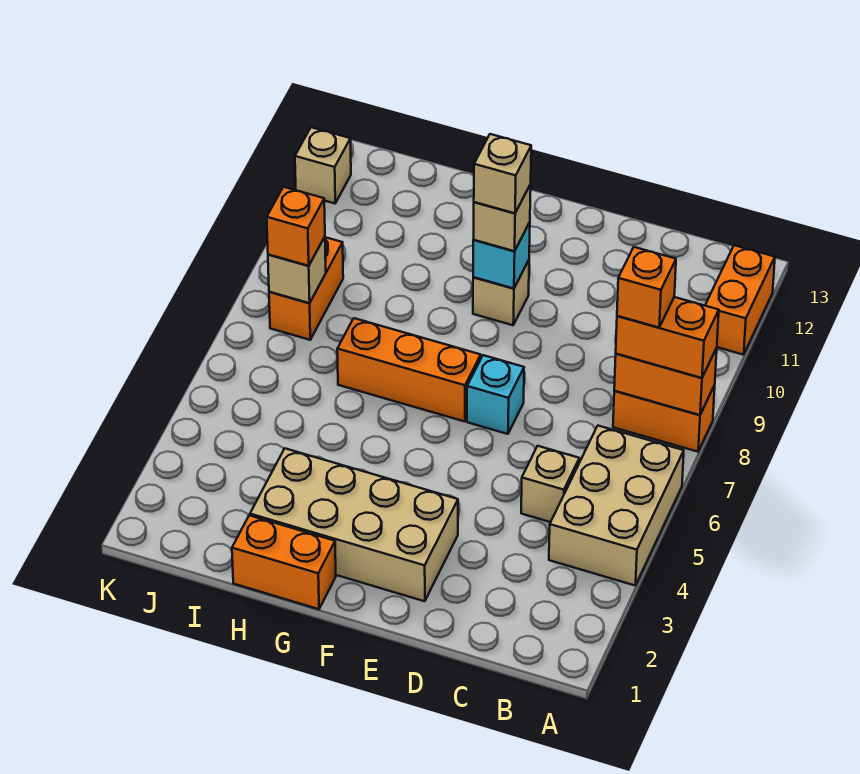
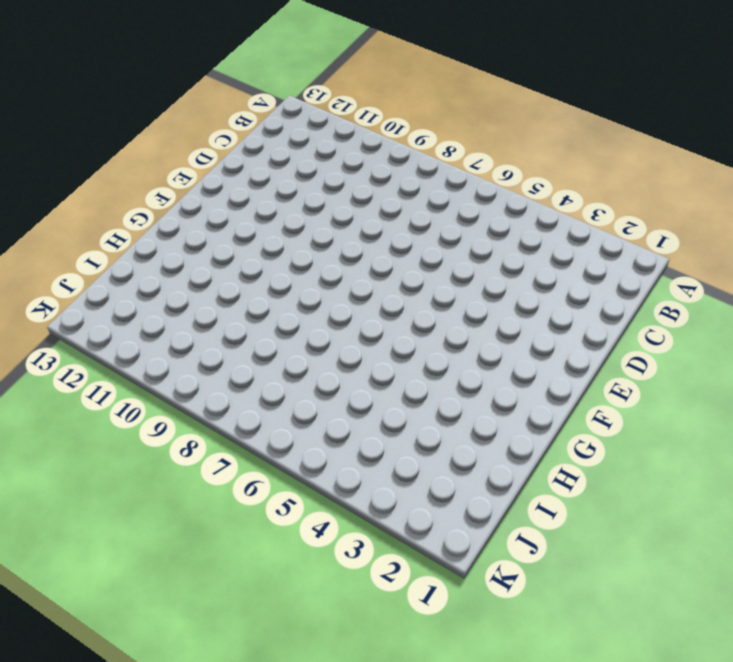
none -> tan 2x3 brick [549,426,684,585]
none -> orange 1x2 brick [613,385,715,452]
none -> orange 1x2 brick [705,245,775,355]

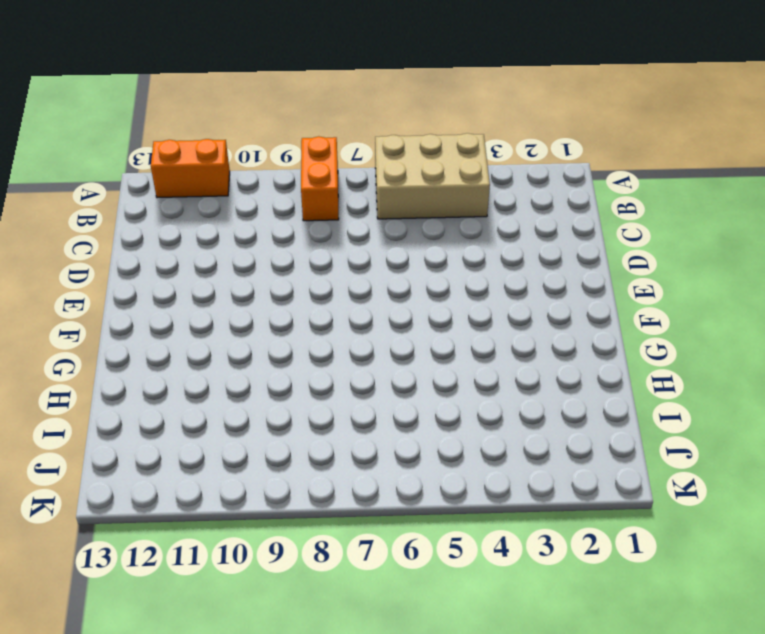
none -> tan 1x1 brick [521,446,579,522]
none -> tan 2x4 brick [250,449,458,601]
none -> cyan 1x1 brick [467,355,524,434]

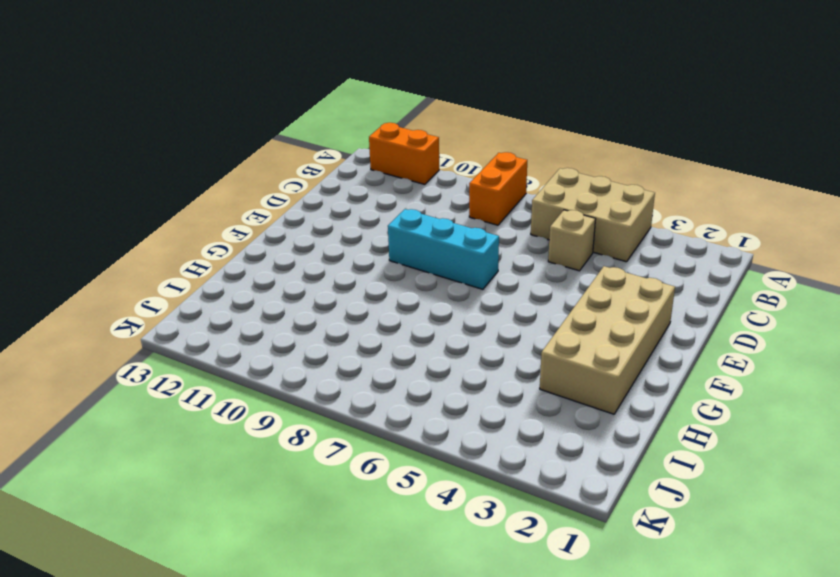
cyan 1x3 brick [388,209,499,289] -> cyan 1x1 brick [467,355,524,434]
none -> orange 1x3 brick [337,318,481,422]
none -> tan 1x1 brick [473,260,529,325]
none -> orange 1x2 brick [232,515,336,609]

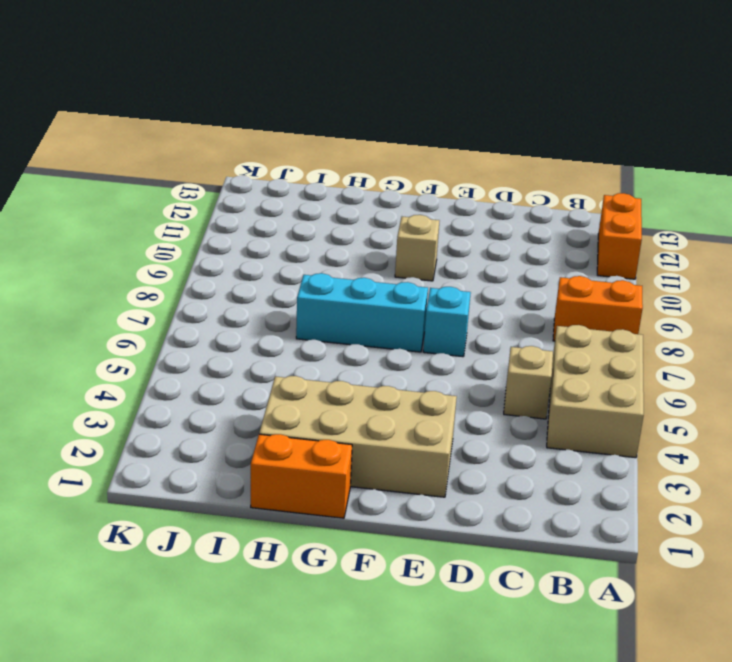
cyan 1x3 brick [296,273,428,352] -> orange 1x3 brick [337,318,481,422]
none -> orange 1x2 brick [269,237,343,340]
none -> tan 1x1 brick [295,127,351,203]
none -> orange 1x2 brick [614,348,717,415]

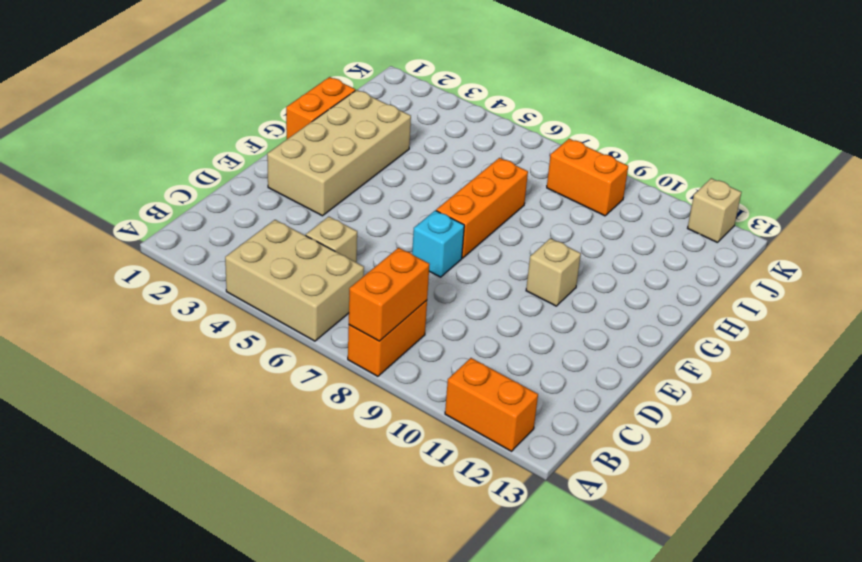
none -> cyan 1x1 brick [473,222,530,289]
none -> tan 1x1 brick [268,237,326,303]
none -> orange 1x2 brick [616,297,719,378]

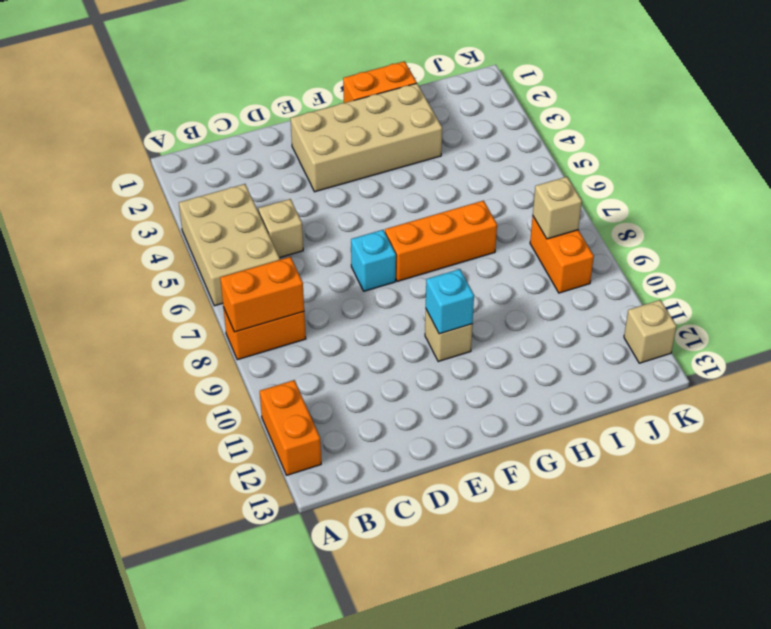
none -> orange 1x2 brick [616,297,719,378]
none -> tan 1x1 brick [473,184,531,251]
none -> orange 1x1 brick [267,187,325,266]

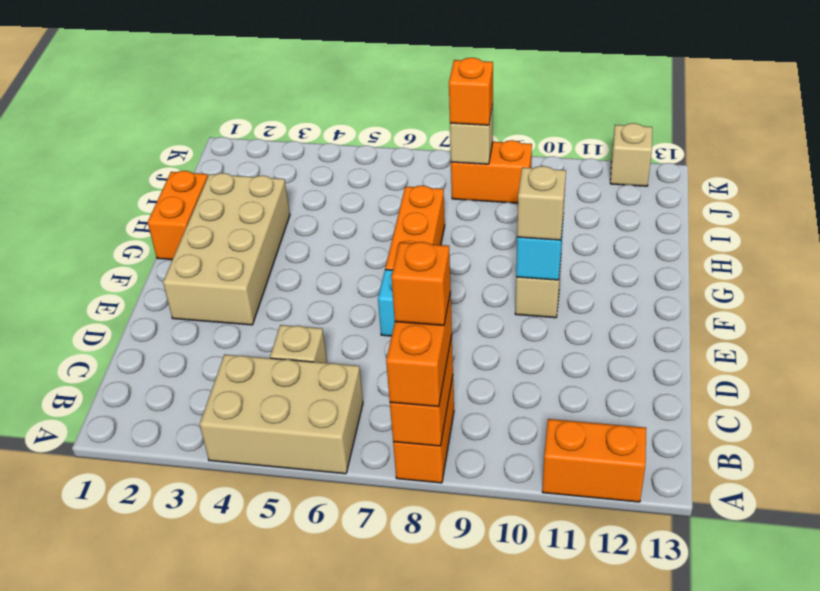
none -> tan 1x1 brick [474,134,531,213]

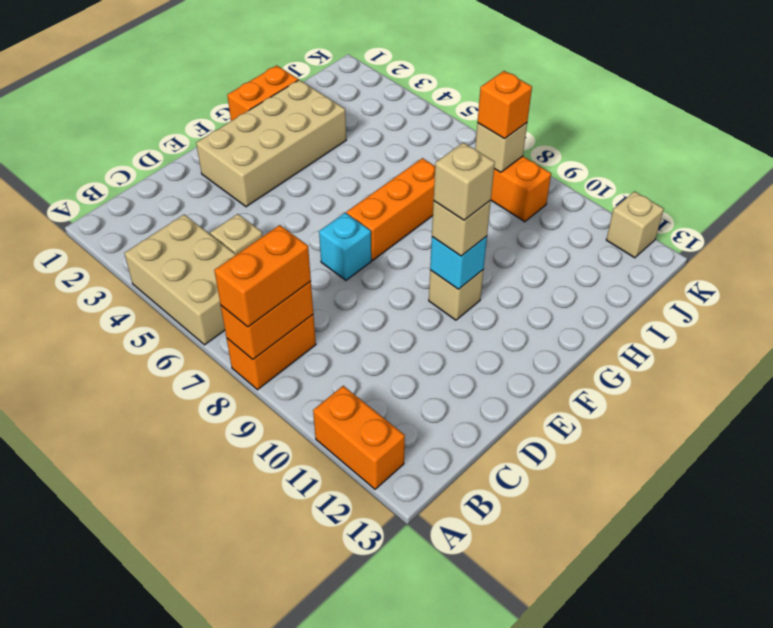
none -> orange 1x1 brick [617,247,676,328]

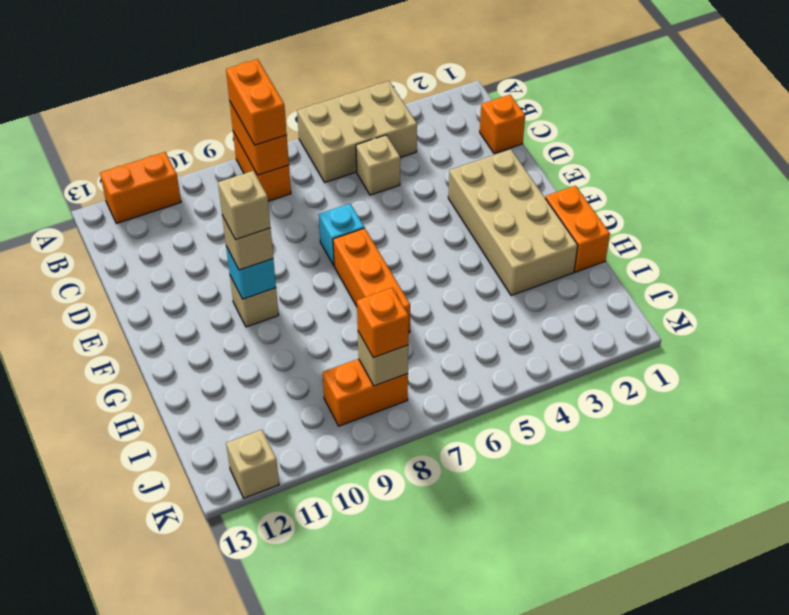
orange 1x1 brick [480,95,525,153] -> orange 1x1 brick moved to [617,247,676,328]

